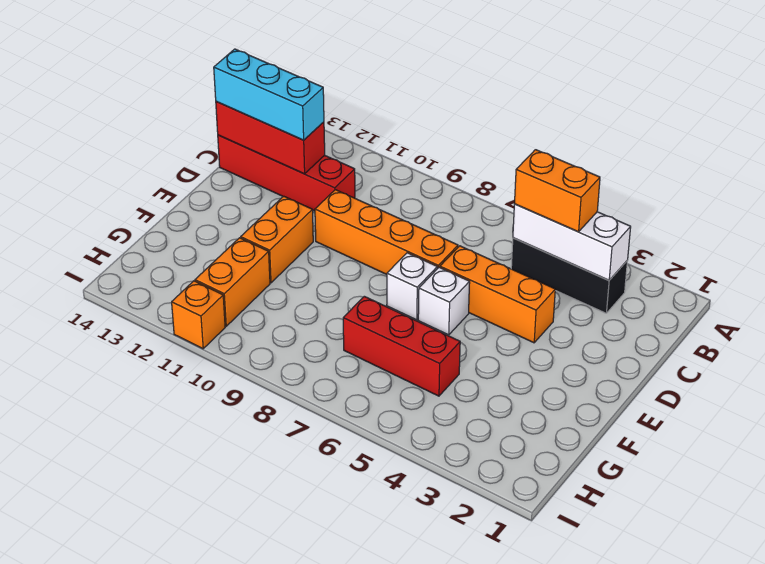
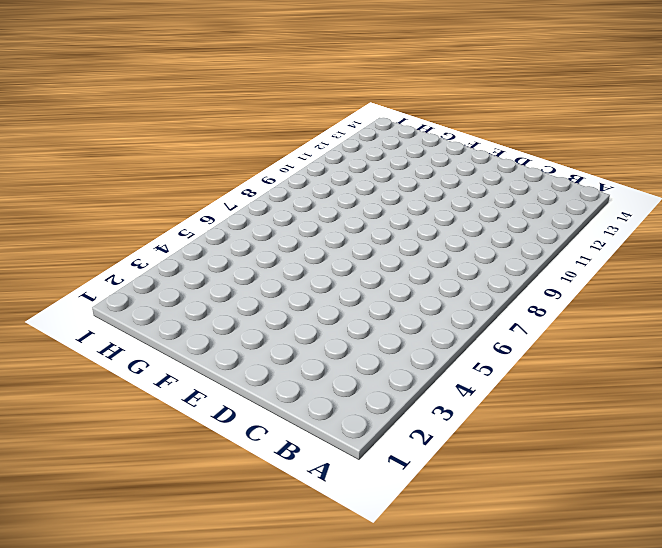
none -> black 1x3 brick [511,238,628,313]
none -> red 1x4 brick [218,135,355,211]
none -> orange 1x3 brick [440,246,555,343]

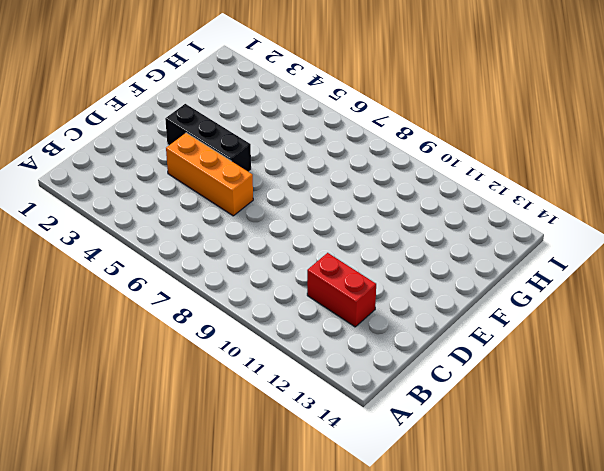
red 1x2 brick [307,253,376,327] -> red 1x4 brick [218,135,355,211]
black 1x3 brick [165,104,251,172] -> black 1x3 brick moved to [511,238,628,313]
none -> orange 1x4 brick [315,190,458,274]
none -> white 1x1 brick [418,267,470,335]
none -> white 1x1 brick [387,253,437,320]

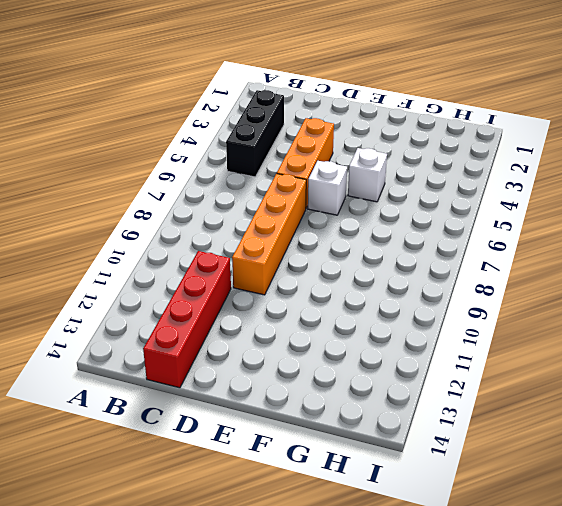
white 1x1 brick [348,148,387,202] -> white 1x1 brick moved to [387,253,437,320]
none -> orange 1x2 brick [241,196,313,283]
none -> red 1x3 brick [343,296,460,396]
none -> orange 1x2 brick [195,238,270,326]

